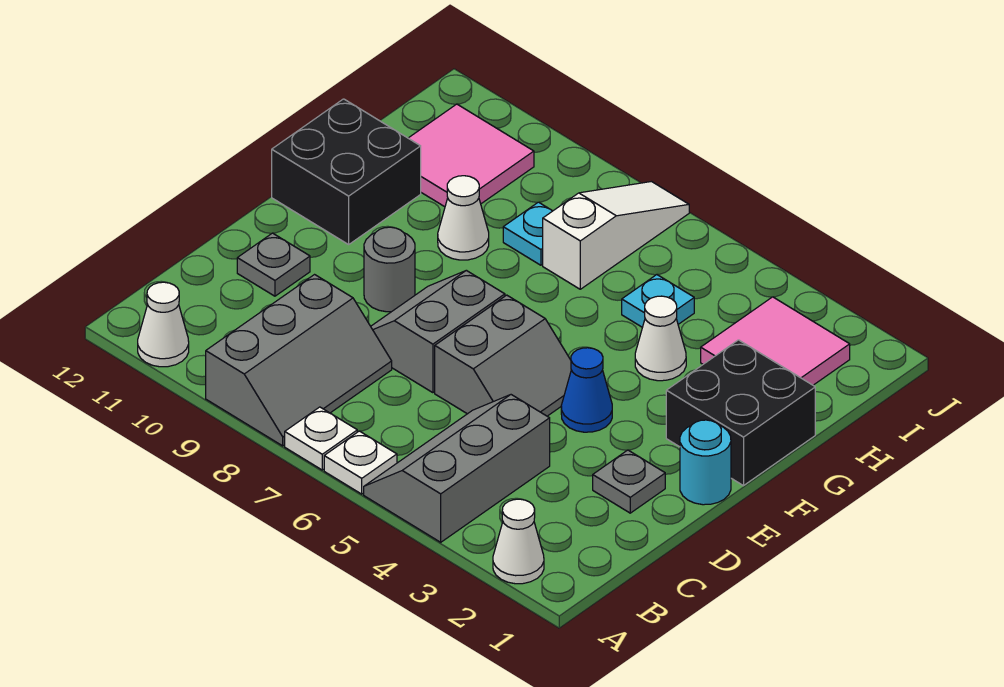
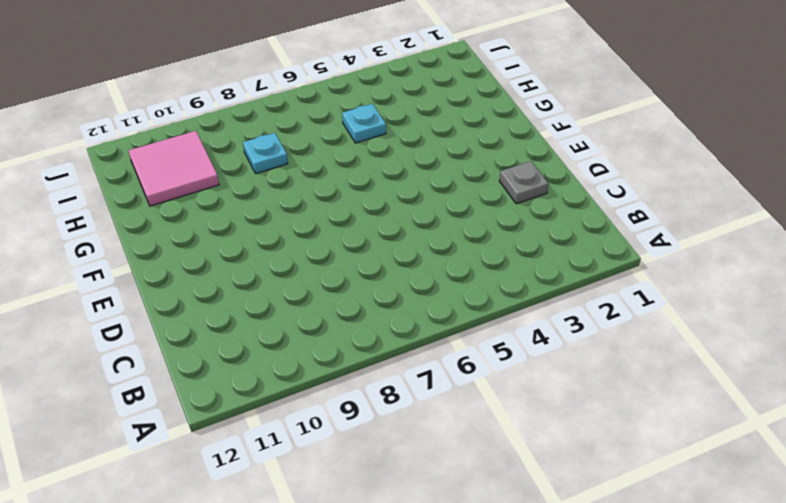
none -> white 1x1 cone [493,499,544,584]
none -> grey 2x3 slope [364,395,550,542]
none -> white 1x1 plate [324,431,397,494]

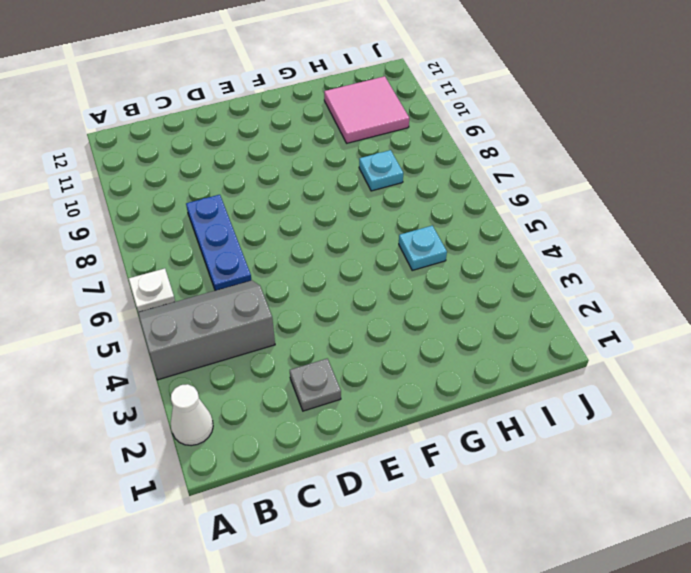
blue 1x3 plate [186,195,251,291] -> grey 2x3 slope [206,275,392,446]
none -> white 1x1 plate [285,407,357,470]
none -> white 1x1 cone [138,282,189,367]
none -> grey 2x2 slope [435,295,571,416]

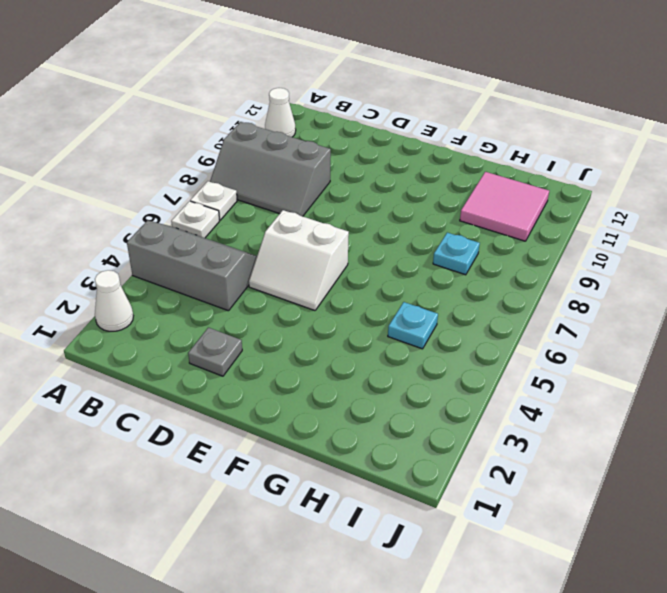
white 2x2 slope [249,210,349,310] -> grey 2x2 slope [435,295,571,416]
none -> grey 2x2 slope [371,270,505,393]
none -> grey 1x1 plate [237,233,310,296]
none -> cyan 1x1 round brick [680,420,731,505]

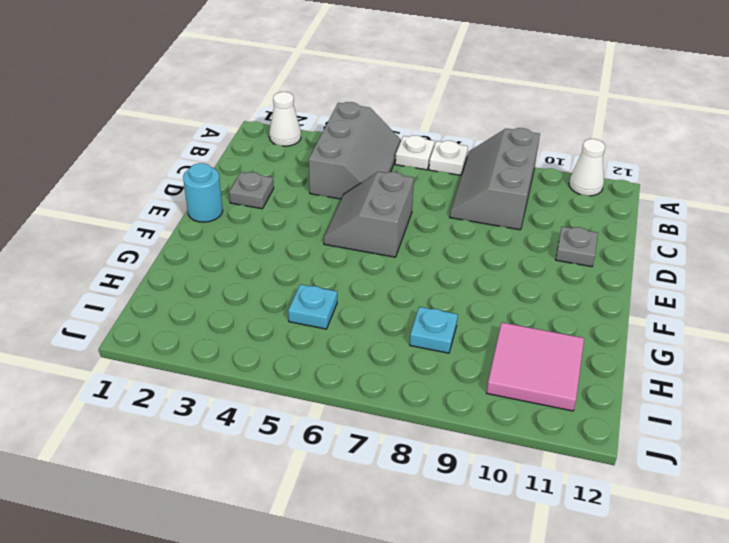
none -> grey 2x2 slope [371,270,505,393]
none -> blue 1x1 cone [561,348,612,432]
none -> grey 1x1 round brick [364,227,415,312]

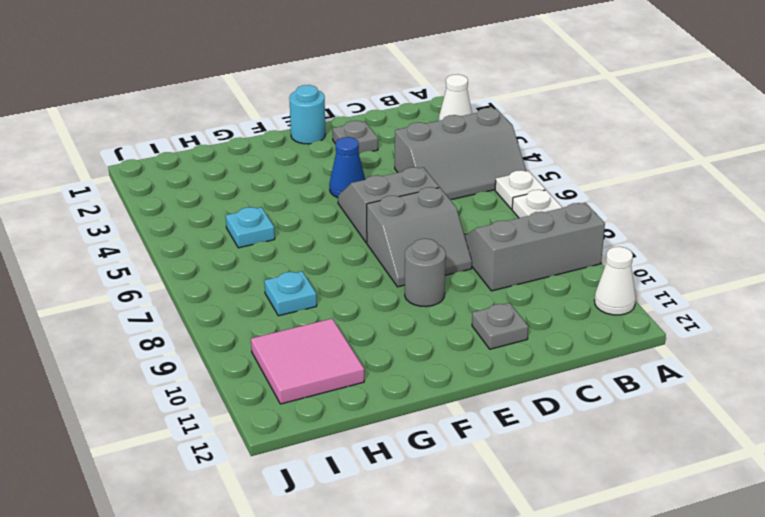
none -> black 2x2 brick [666,340,815,486]
none -> black 2x2 brick [272,99,421,244]
none -> white 1x1 cone [635,296,686,381]

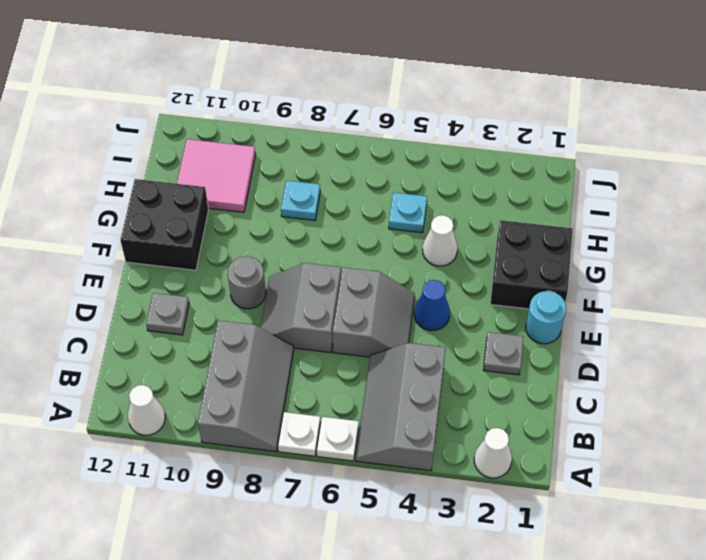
none -> white 1x1 cone [438,176,489,260]
none -> pink 2x2 tile [701,297,850,385]
none -> white 1x3 slope [543,182,689,289]

